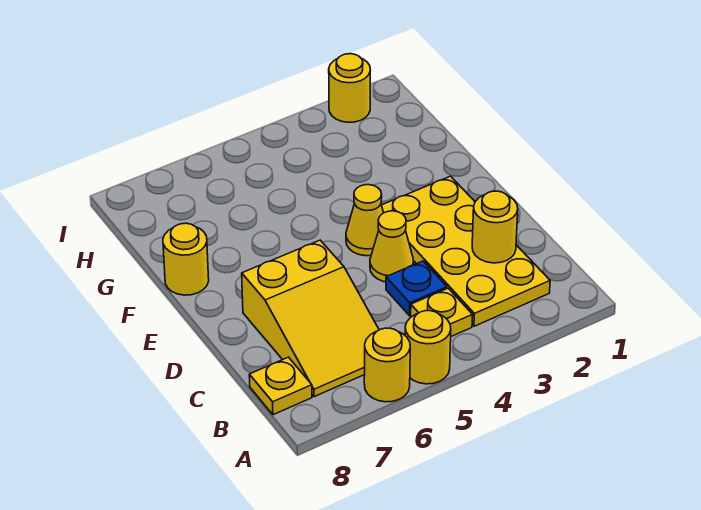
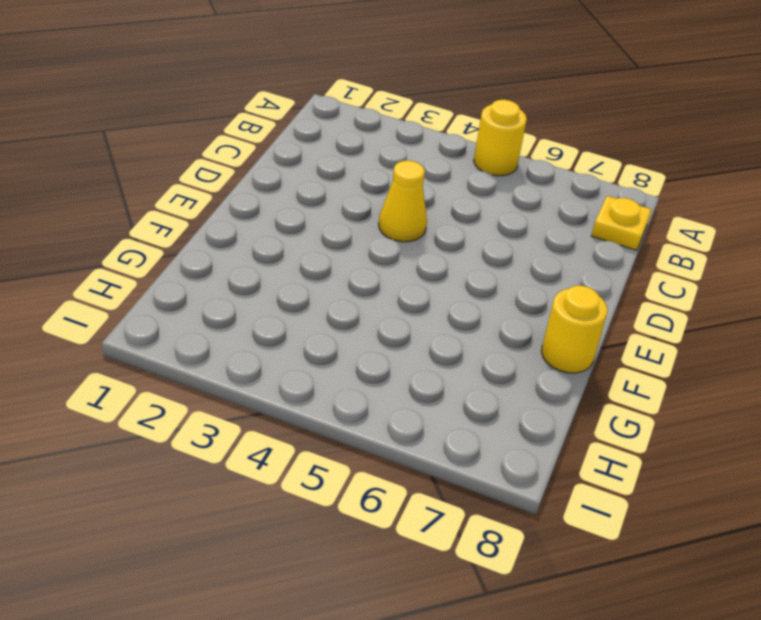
none -> yellow 1x1 round brick [364,328,410,402]
none -> yellow 2x4 plate [382,176,550,326]
none -> yellow 1x1 plate [411,288,473,336]

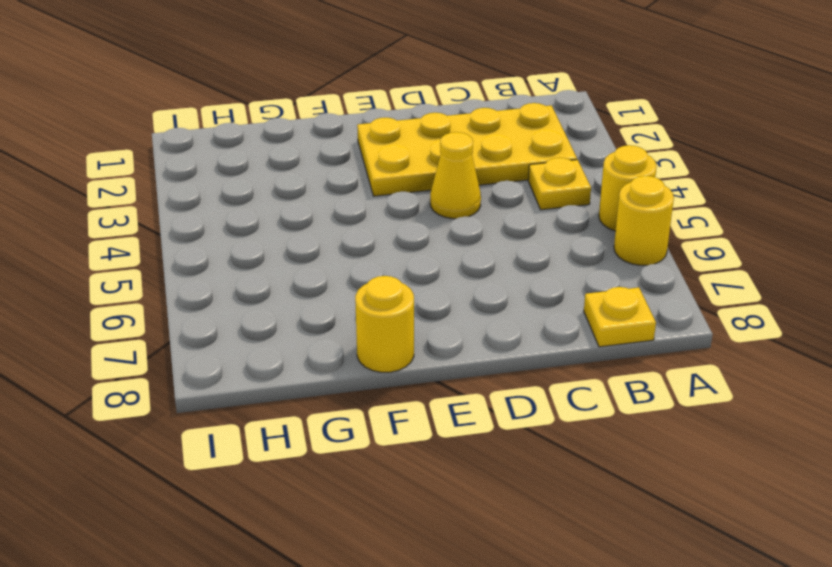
none -> yellow 2x3 slope [242,240,379,397]
none -> blue 1x1 plate [386,261,447,316]
none -> yellow 1x1 cone [346,185,383,256]

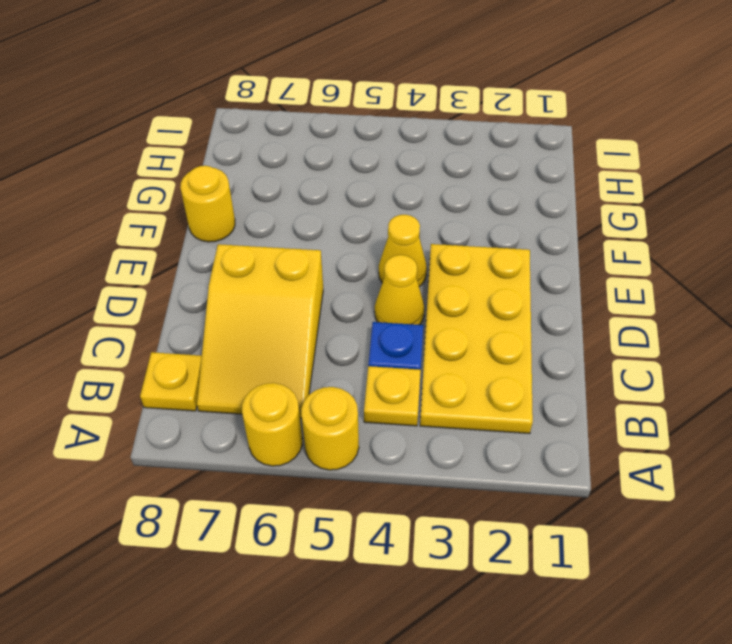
none -> yellow 1x1 round brick [329,54,370,122]
none -> yellow 1x1 round brick [472,191,518,263]

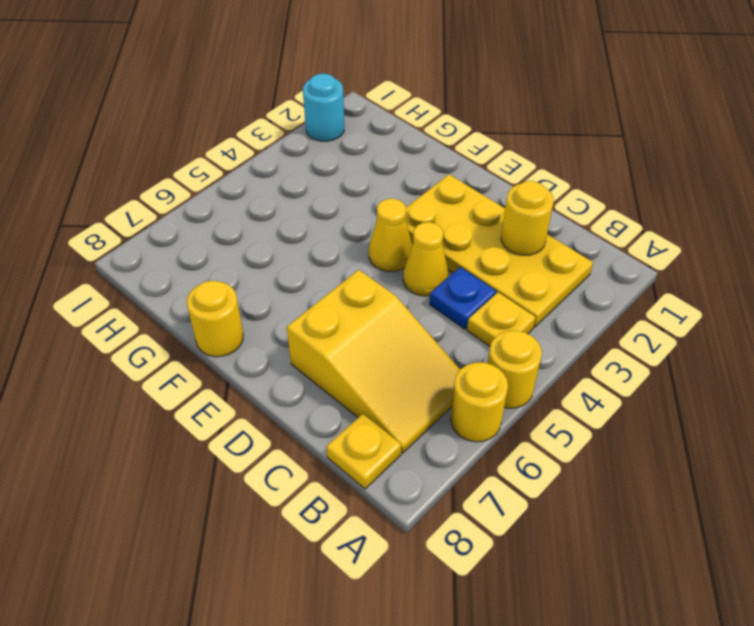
cyan 1x1 round brick [303,74,344,141] -> yellow 1x1 round brick [329,54,370,122]

